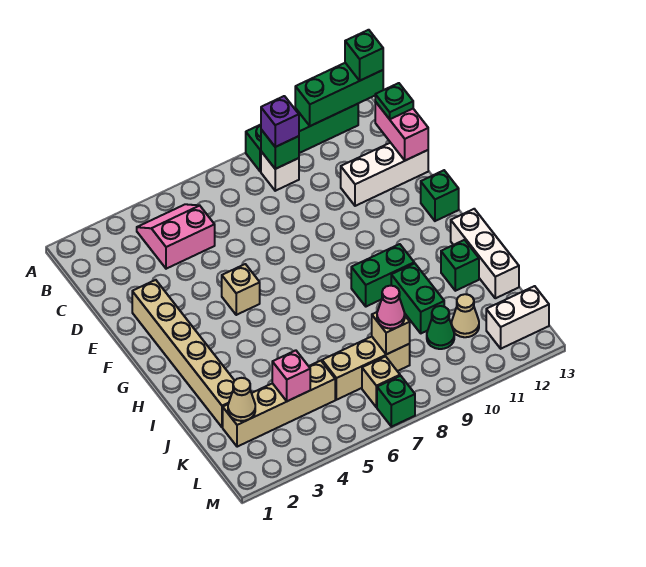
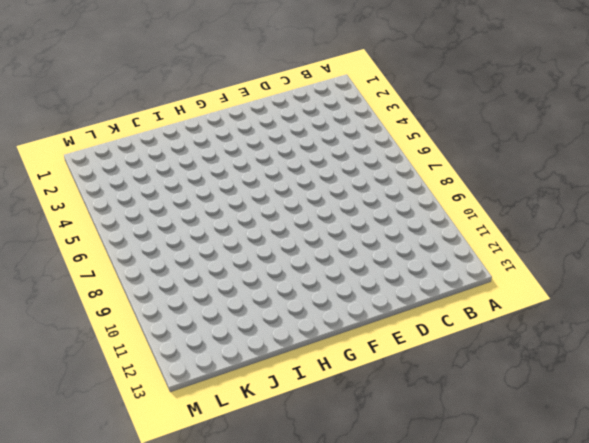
none -> green 1x4 brick [246,104,358,172]
none -> pink 2x2 slope [137,204,215,269]
none -> white 1x1 brick [261,152,299,191]

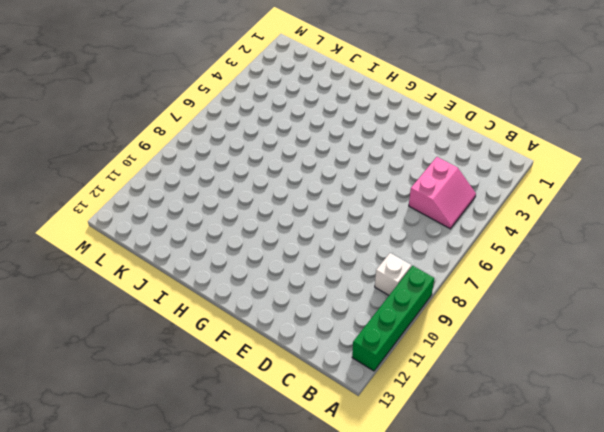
none -> white 1x3 brick [341,143,428,206]
none -> tan 1x6 brick [132,280,235,427]
none -> tan 1x1 brick [222,264,260,315]

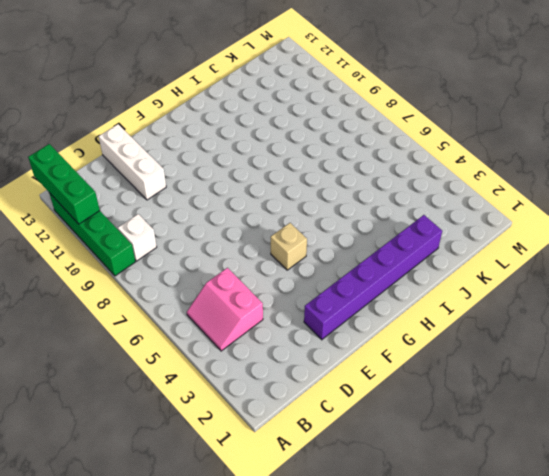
purple 1x6 brick [304,215,442,340] -> tan 1x6 brick [132,280,235,427]
none -> green 1x1 brick [421,170,459,221]
none -> green 1x2 brick [351,244,414,307]
none -> white 1x3 brick [451,209,519,298]

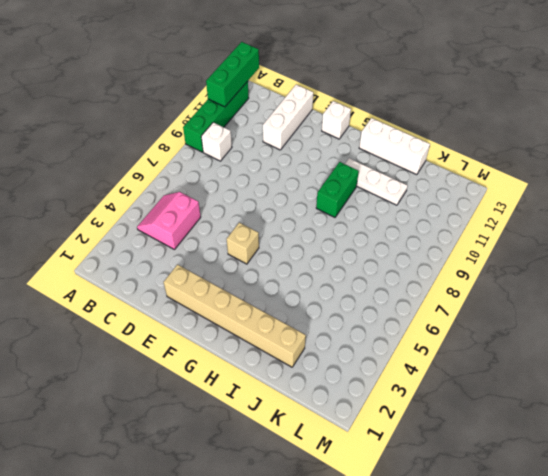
white 1x1 brick [322,101,351,139] -> green 1x1 brick [421,170,459,221]
white 1x3 plate [345,158,408,205] -> none
none -> green 1x2 brick [391,263,444,333]
none -> green 1x1 brick [441,240,479,291]
none -> tan 1x4 brick [223,361,335,447]

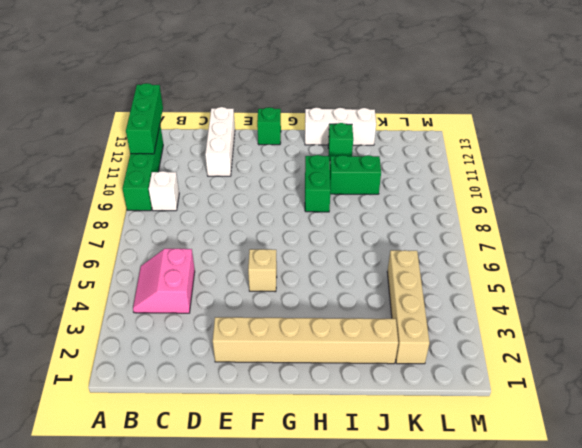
none -> tan 1x3 brick [322,337,410,400]
none -> green 1x1 cone [427,306,454,349]
none -> tan 1x1 cone [452,294,479,337]

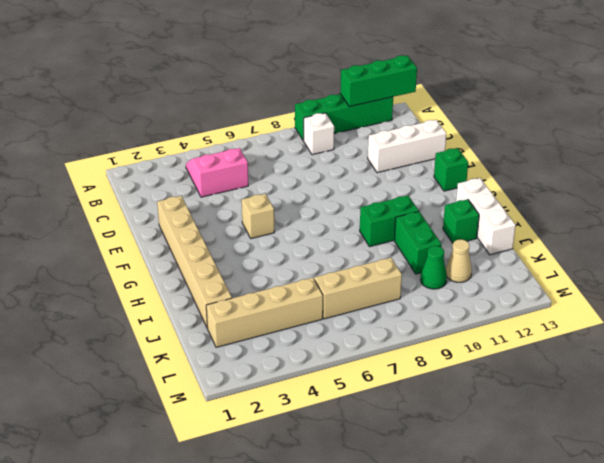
none -> tan 1x1 brick [362,357,400,407]
none -> white 1x2 brick [486,286,549,349]
none -> green 1x1 brick [377,376,415,427]

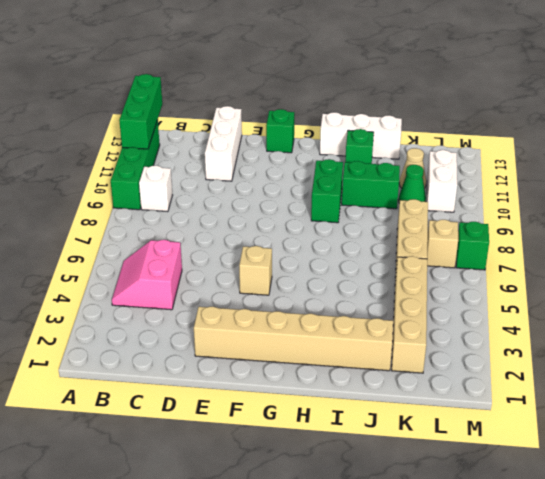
white 1x2 brick [427,150,457,212] -> white 1x2 brick moved to [486,286,549,349]
none -> green 1x1 brick [261,130,299,169]
none -> pink 1x2 brick [375,102,428,161]
none -> tan 1x1 cone [228,378,255,421]

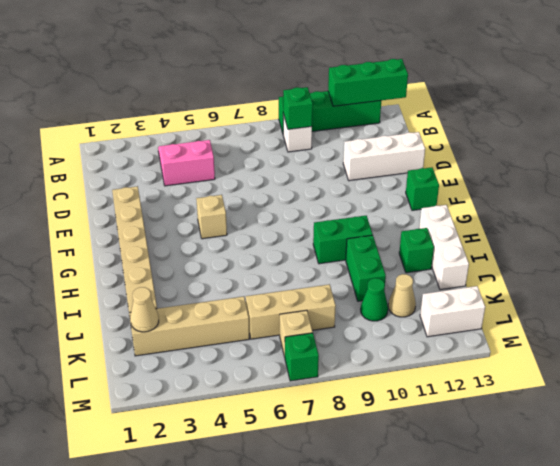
none -> pink 1x2 brick [375,102,428,161]
none -> pink 1x1 brick [272,350,310,401]
none -> tan 1x1 brick [372,312,410,354]

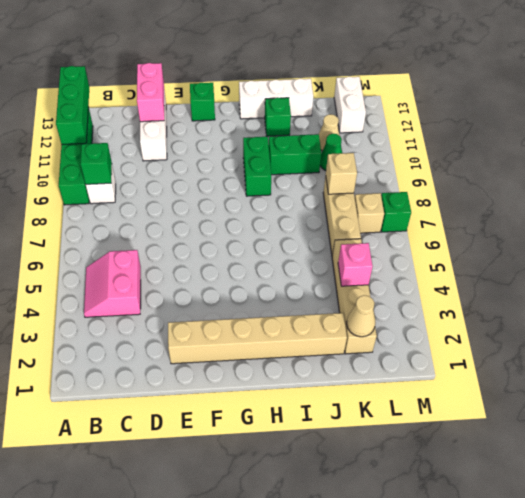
pink 1x2 brick [137,63,164,122] -> pink 1x2 brick turned to [375,102,428,161]
none -> tan 1x1 brick [222,264,260,315]
none -> green 1x1 brick [345,30,383,81]
none -> purple 1x1 brick [261,96,299,147]

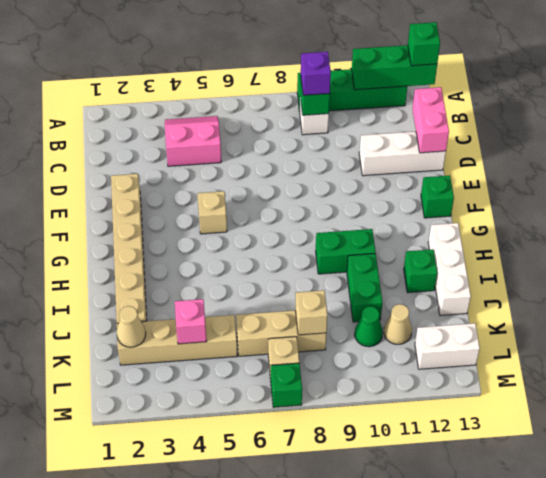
none -> green 1x1 plate [375,83,413,119]
none -> pink 1x1 cone [377,286,405,329]

